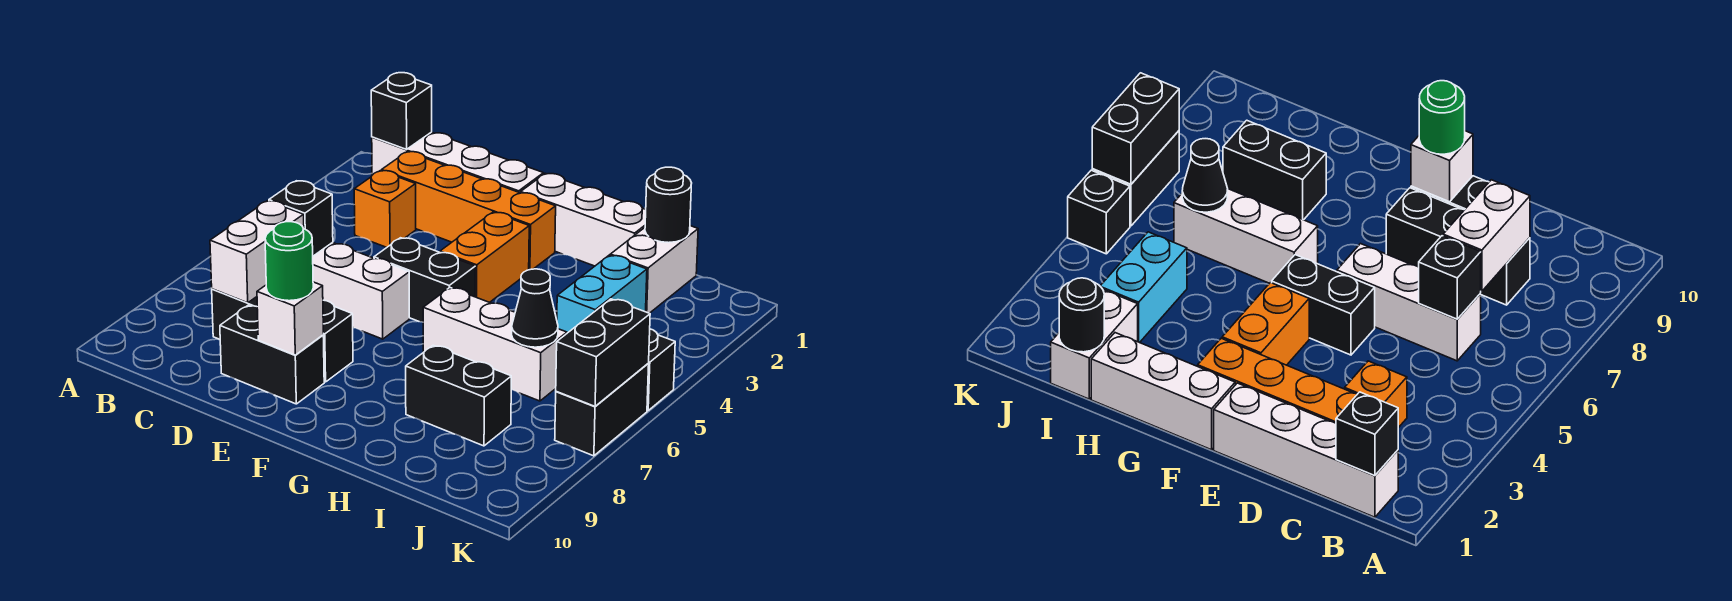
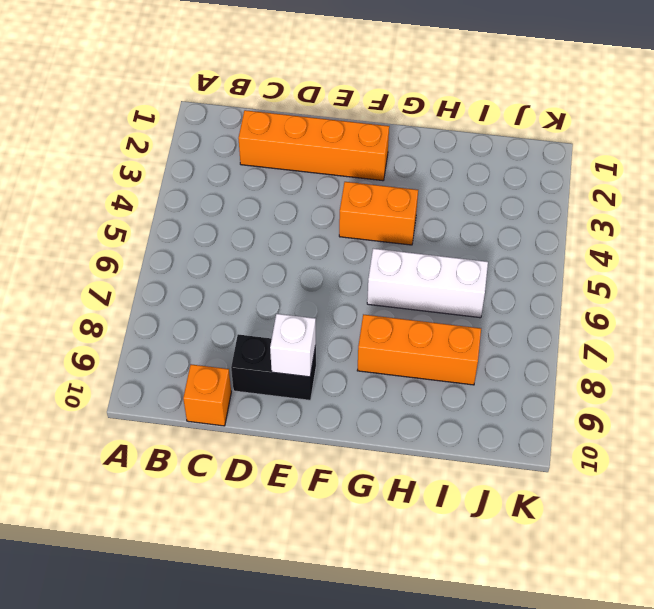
orange 1x1 brick [183,364,231,426] -> orange 1x1 brick moved to [354,171,416,248]
orange 1x2 brick [339,182,418,245] -> orange 1x2 brick turned to [440,212,529,303]
orange 1x3 brick [357,314,481,385] -> black 1x2 brick [406,345,511,446]
none -> white 1x4 brick [372,132,544,193]
none -> white 1x3 brick [313,242,409,339]
none -> black 1x3 brick [212,289,353,382]

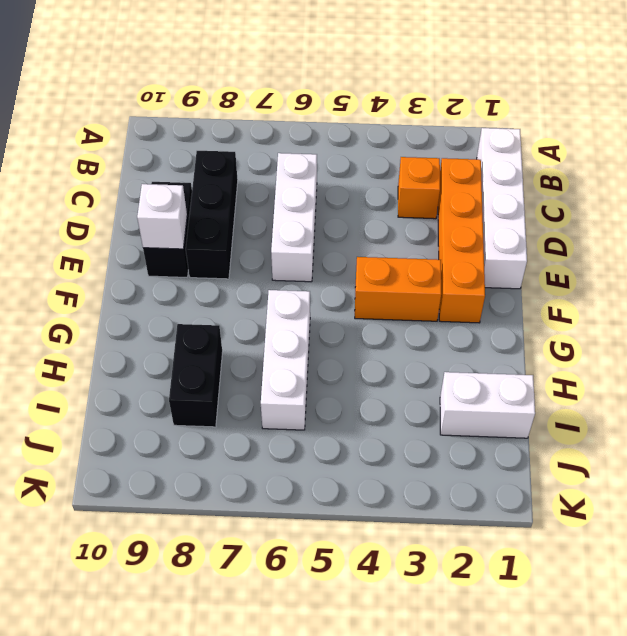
none -> black 1x2 brick [374,238,476,322]
none -> white 1x3 brick [521,173,646,266]
none -> cyan 1x2 brick [557,255,647,333]

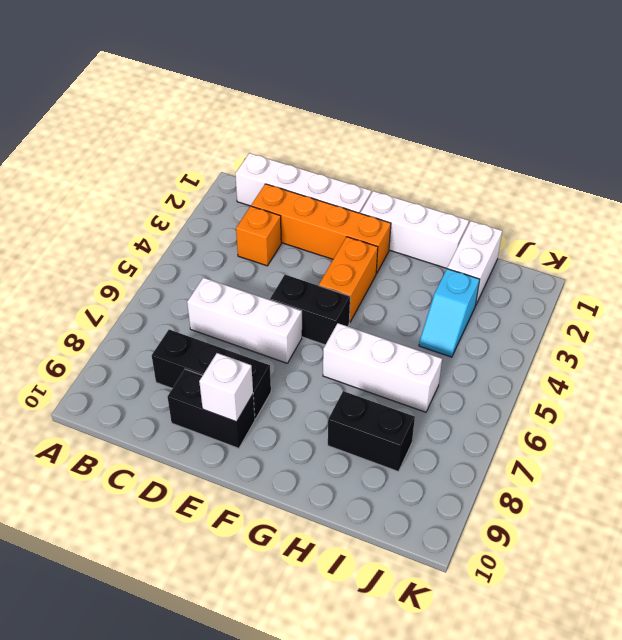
cyan 1x2 slope [419,269,480,357] -> cyan 1x2 brick [557,255,647,333]
none -> black 1x1 brick [647,329,675,411]
none -> black 1x2 brick [555,364,649,456]
none -> black 1x1 brick [371,73,432,149]

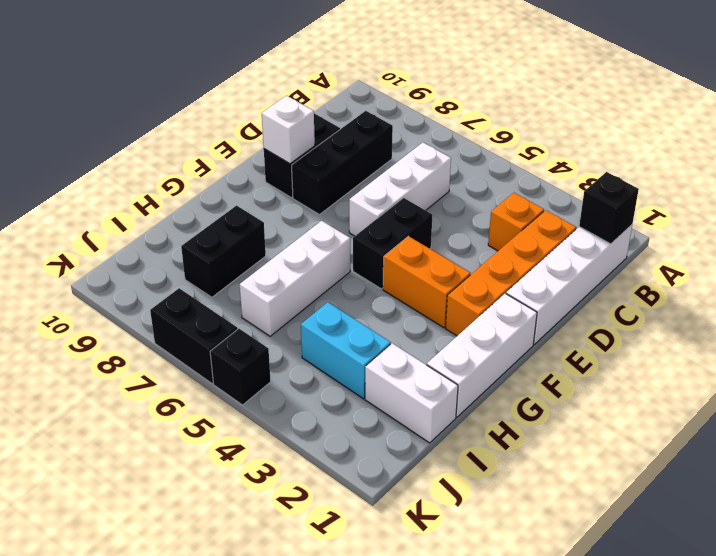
none -> black 1x1 brick [269,181,333,256]
none -> white 1x2 brick [210,201,304,303]
none -> black 1x1 round brick [645,167,692,243]

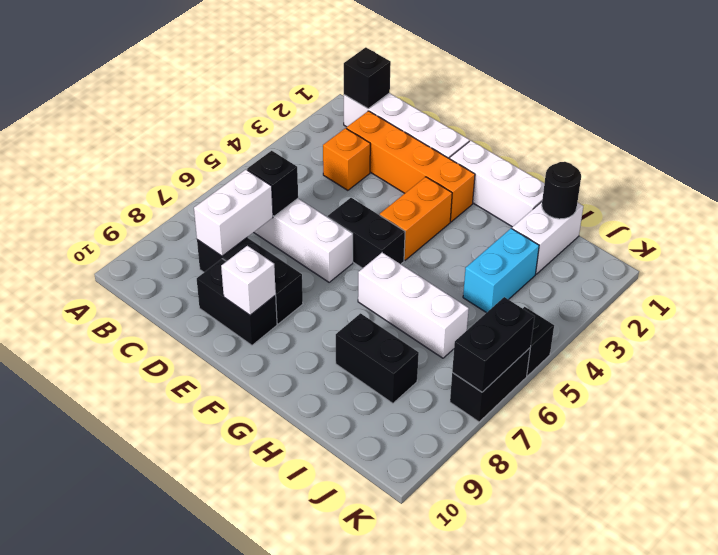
none -> black 1x1 cone [512,269,558,347]
none -> green 1x1 round brick [265,222,313,301]

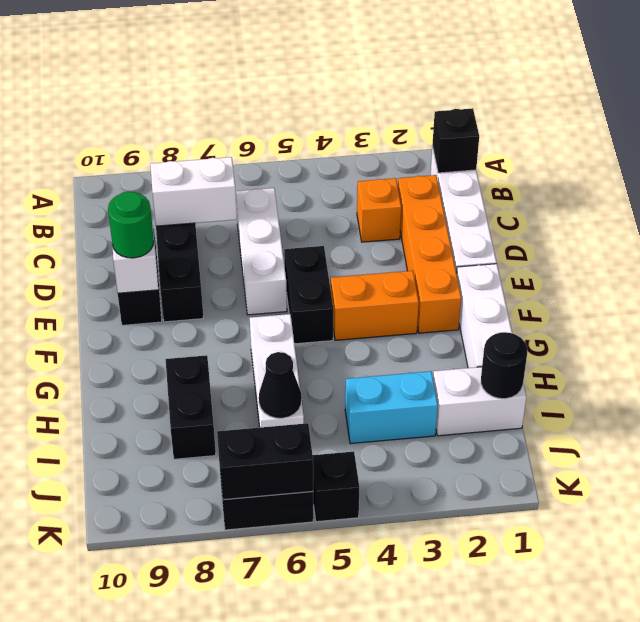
none -> black 1x1 brick [269,181,333,256]

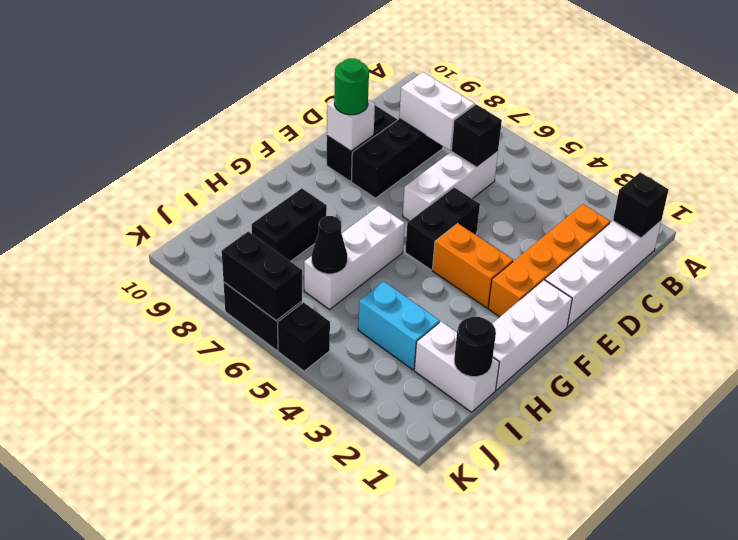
none -> orange 1x1 brick [354,171,416,248]

